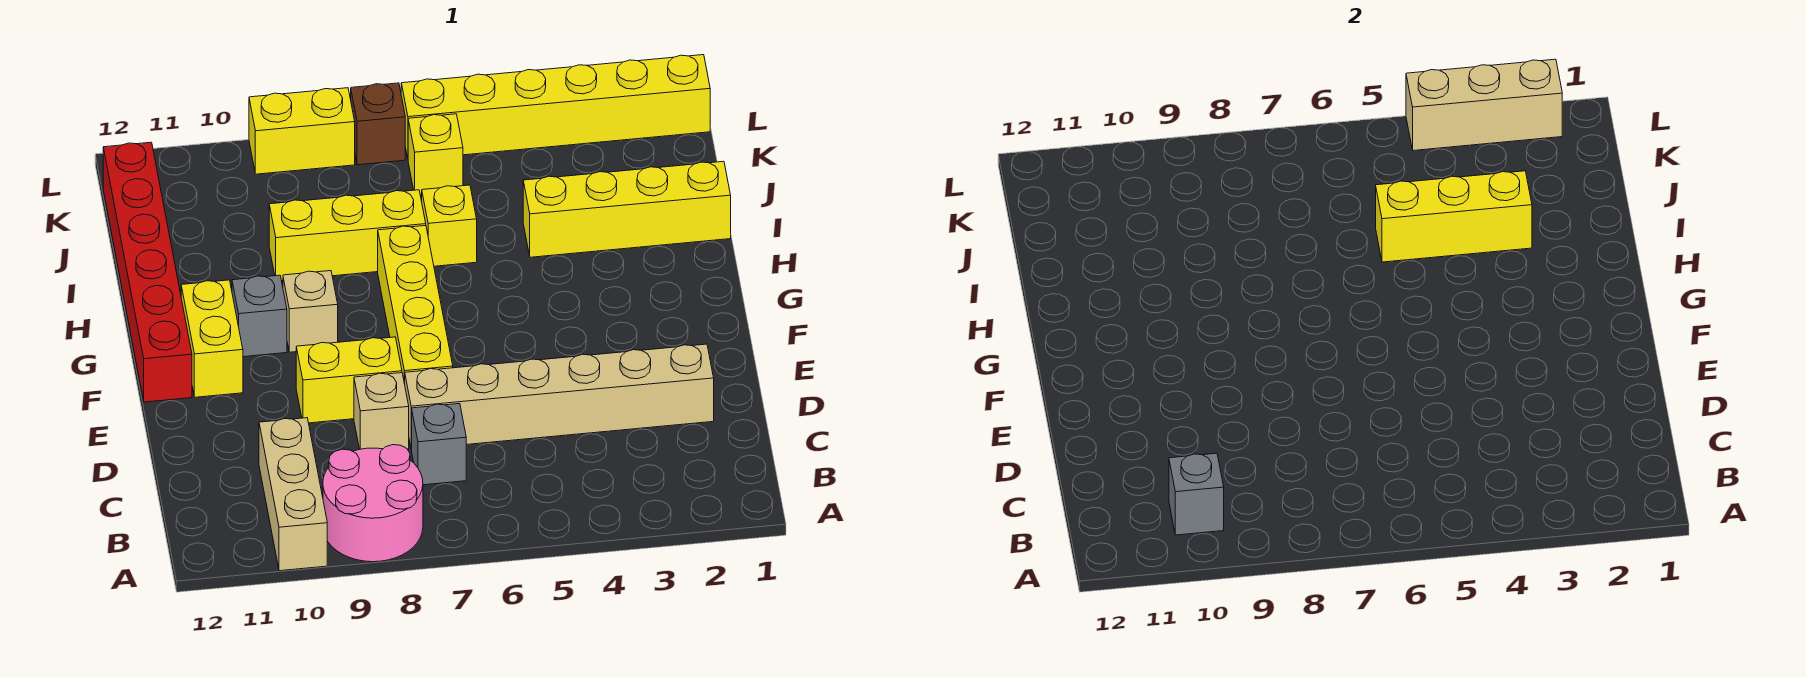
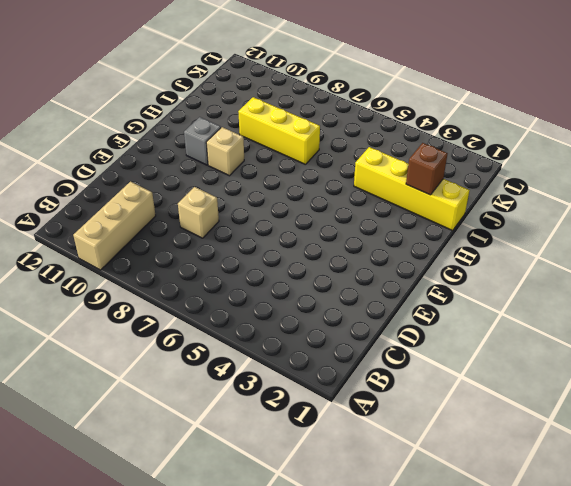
brown 1x1 brick [406,143,448,195] -> brown 1x1 brick moved to [351,83,405,165]
none -> pink 2x2 round brick [323,445,423,562]
none -> grey 1x1 brick [411,404,466,485]
none -> tan 1x6 brick [405,344,714,449]

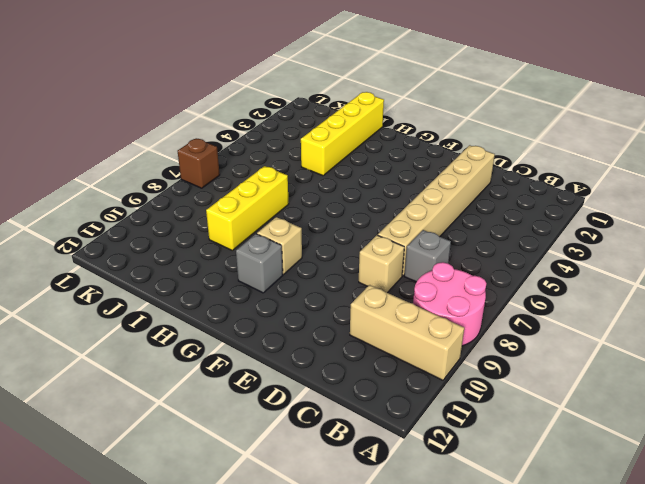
none -> yellow 1x4 brick [378,225,453,384]
none -> yellow 1x2 brick [296,337,402,423]
none -> yellow 1x2 brick [181,280,243,397]

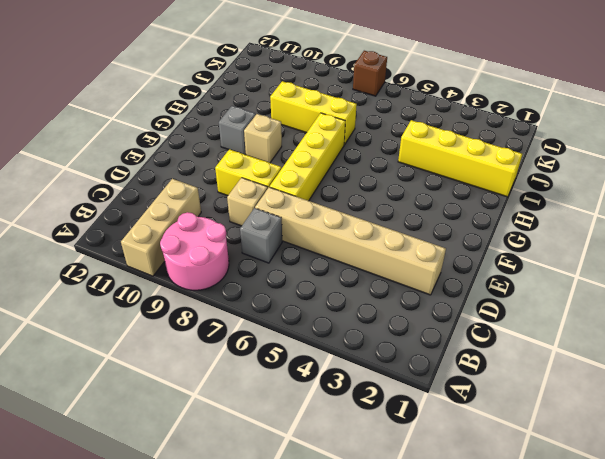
none -> yellow 1x2 brick [181,280,243,397]
none -> red 1x6 brick [103,142,192,402]
none -> yellow 1x1 brick [422,185,477,266]

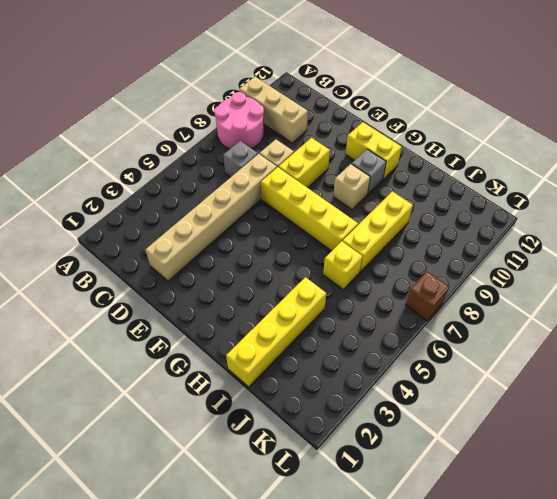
none -> red 1x6 brick [103,142,192,402]
none -> yellow 1x1 brick [408,114,463,195]
none -> yellow 1x6 brick [401,55,710,158]

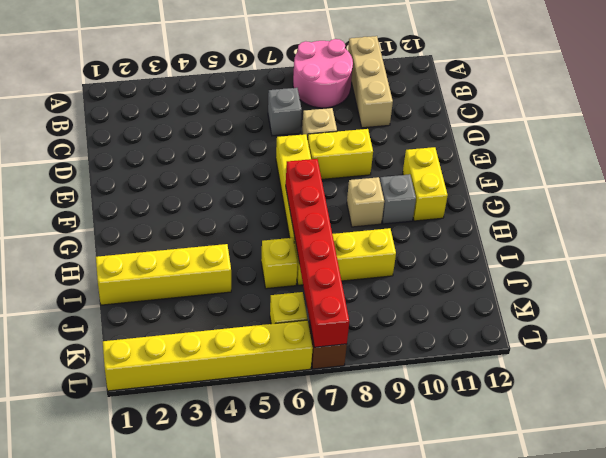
red 1x6 brick [286,159,349,347] -> red 1x6 brick moved to [103,142,192,402]
none -> tan 1x6 brick [405,344,714,449]
none -> yellow 1x2 brick [249,88,355,174]
none -> grey 1x1 brick [1169,453,1224,535]

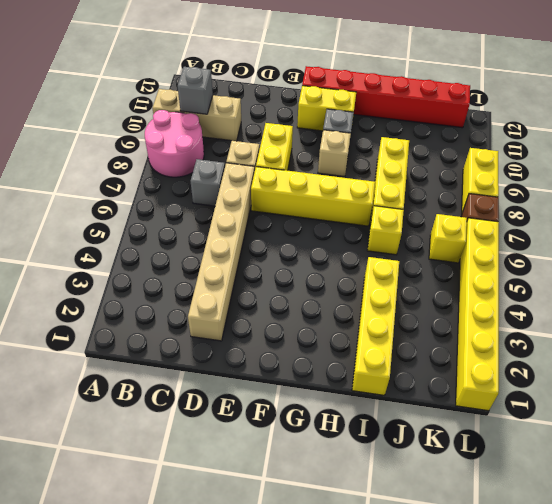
none -> yellow 1x3 brick [1376,171,1532,262]
none -> tan 1x3 brick [1406,59,1562,151]

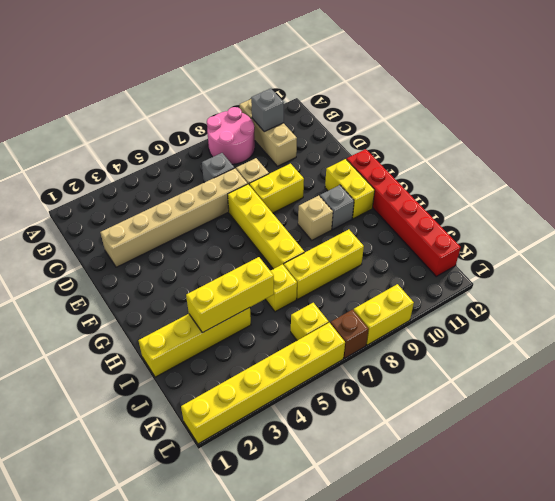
none -> tan 1x3 brick [1406,59,1562,151]

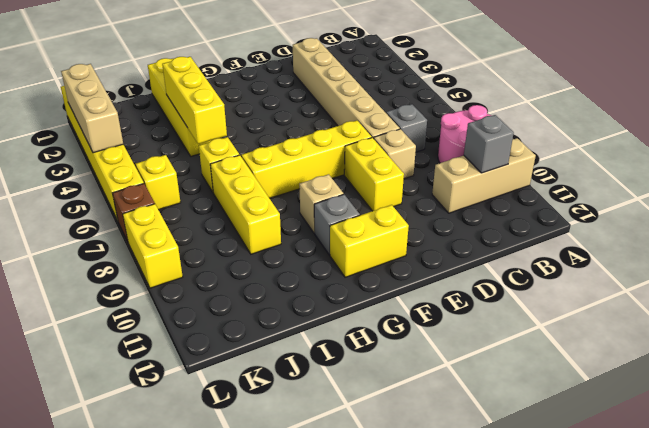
none -> red 1x6 brick [103,142,192,402]

